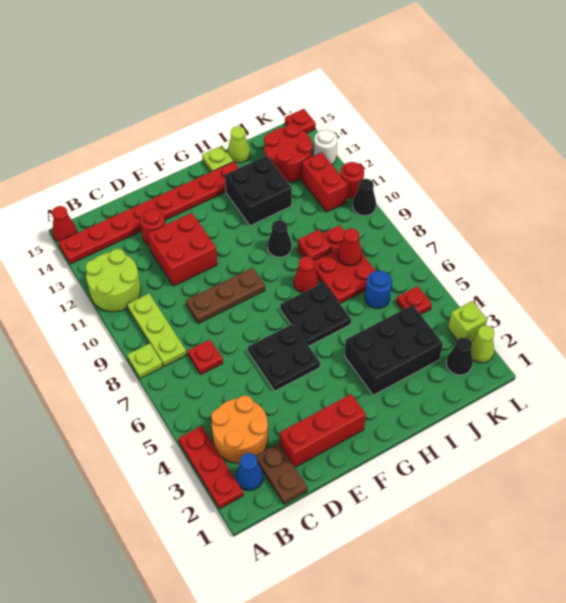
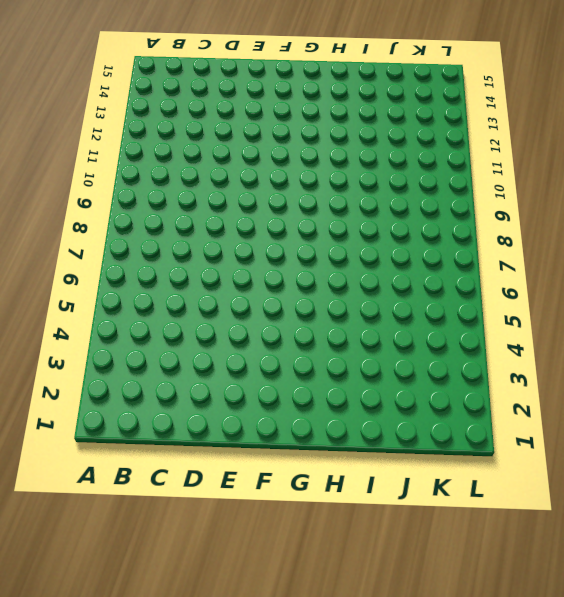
none -> red 1x3 plate [178,426,243,509]
none -> lime 1x1 plate [127,343,163,379]
none -> lime 2x2 round brick [85,249,141,312]
none -> red 1x8 plate [59,161,238,264]

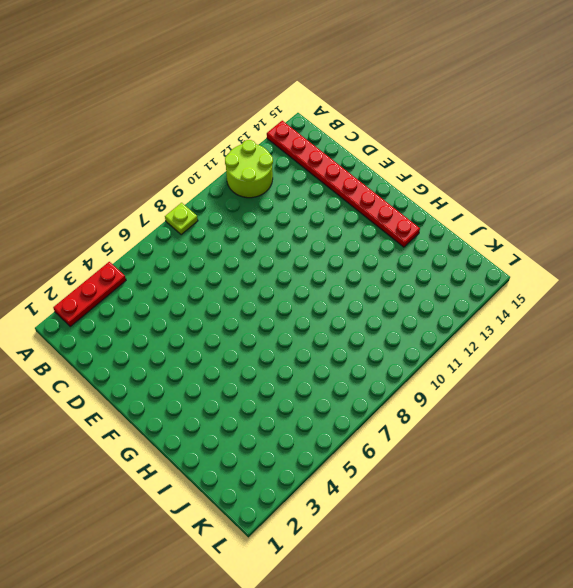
none -> red 1x1 cone [52,206,77,242]
none -> blue 1x1 cone [236,453,263,491]
none -> orange 2x2 round brick [211,395,268,463]
none -> lime 1x3 plate [127,293,186,367]

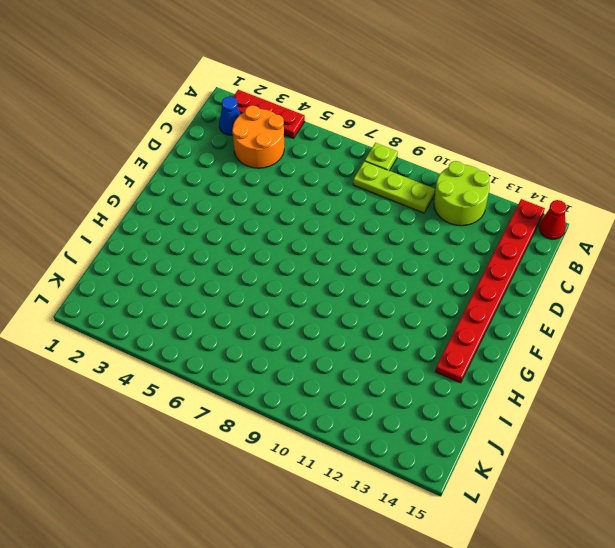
none -> brown 1x2 plate [256,443,308,504]
none -> red 1x1 plate [188,340,223,374]
none -> red 1x3 brick [280,394,366,467]
none -> brown 1x3 plate [186,268,265,324]

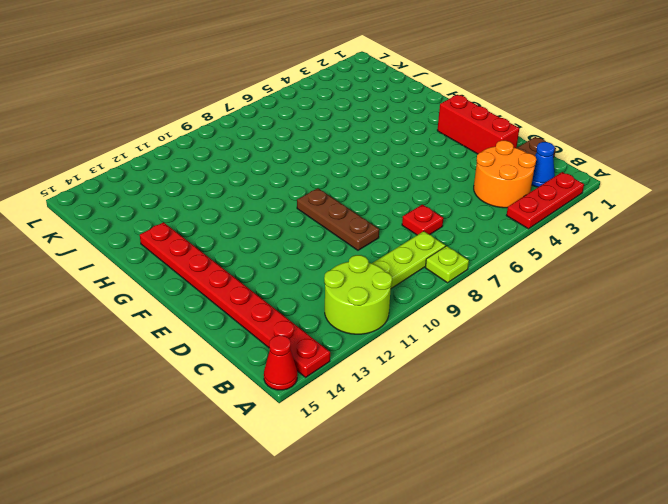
none -> red 2x2 brick [148,213,218,286]
none -> red 1x1 round brick [140,209,165,245]
none -> black 2x2 plate [248,324,320,391]
none -> black 2x2 plate [280,282,351,346]

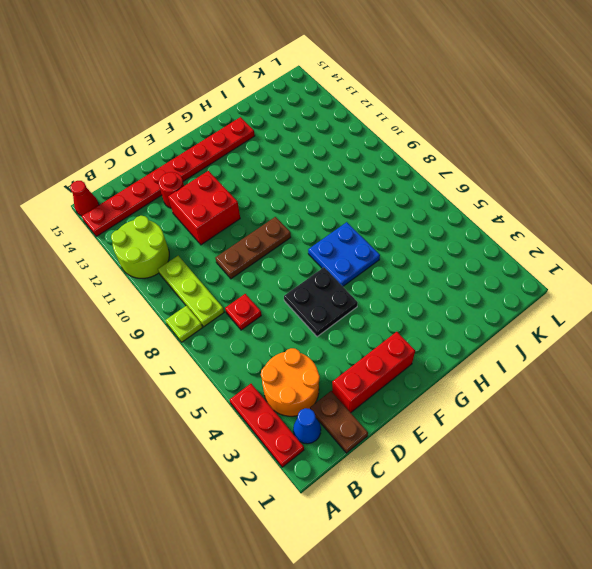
blue 2x2 plate [308,222,380,286] -> black 2x2 plate [280,282,351,346]
none -> black 2x3 brick [344,305,443,395]
none -> red 1x1 cone [294,256,318,293]
none -> black 1x1 cone [268,220,292,257]
none -> black 2x2 brick [225,155,292,226]

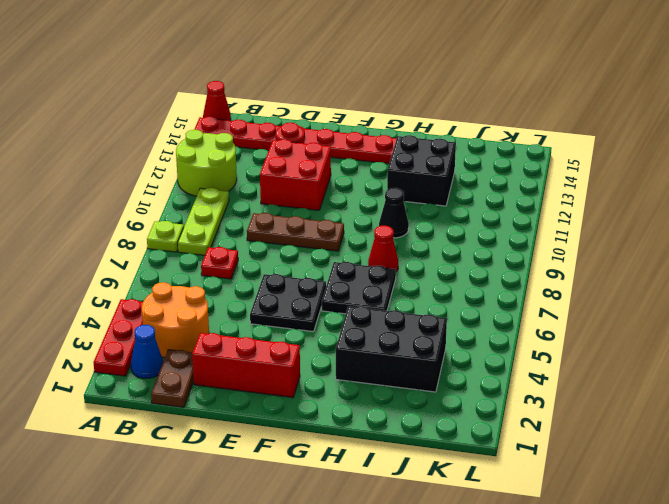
none -> lime 1x1 plate [202,146,233,172]
none -> red 2x3 plate [298,225,375,304]
none -> lime 1x1 cone [227,126,250,163]
none -> blue 1x1 round brick [365,271,392,309]

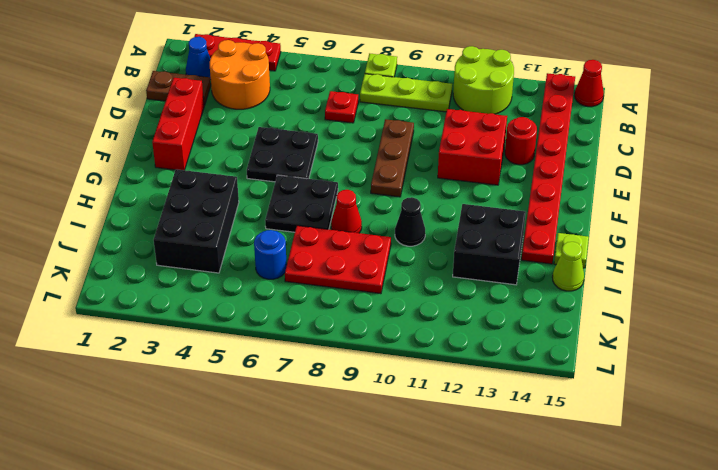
none -> red 2x2 round brick [264,123,313,182]
none -> black 1x1 cone [446,337,473,375]
none -> red 1x1 plate [396,286,432,314]
none -> red 1x2 brick [301,152,348,212]

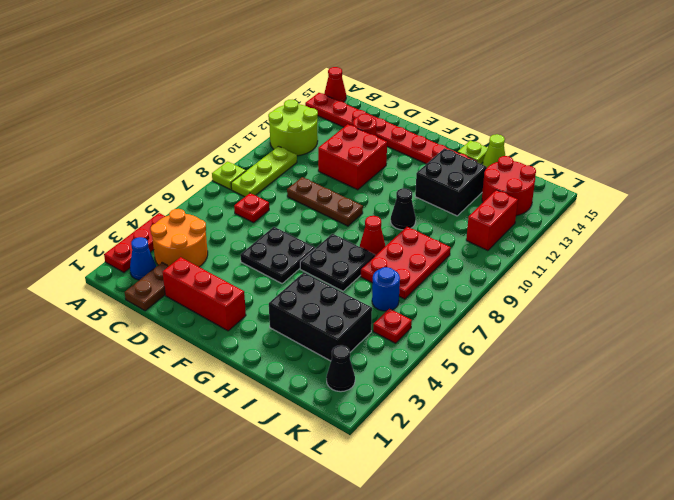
none -> lime 1x1 cone [471,325,494,363]
none -> lime 1x1 brick [448,301,487,342]
none -> black 1x1 cone [353,179,376,216]
none -> red 1x1 round brick [340,162,364,199]

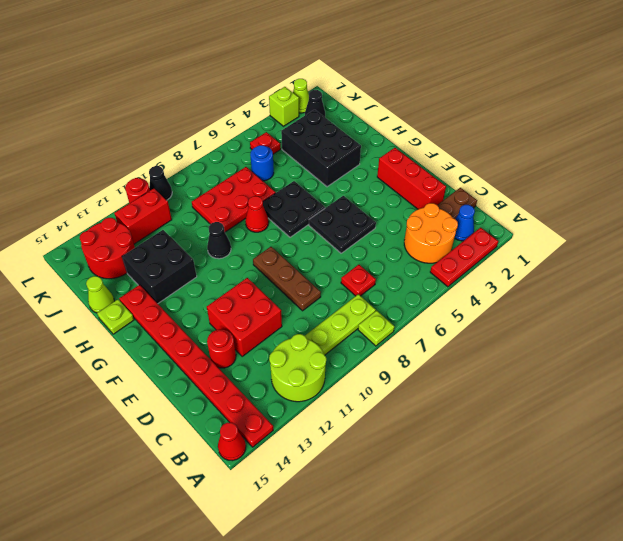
none -> white 1x1 round brick [314,130,338,164]
none -> red 1x1 plate [285,109,316,133]
none -> red 1x1 plate [298,229,332,260]
none -> red 1x1 cone [338,228,362,266]

